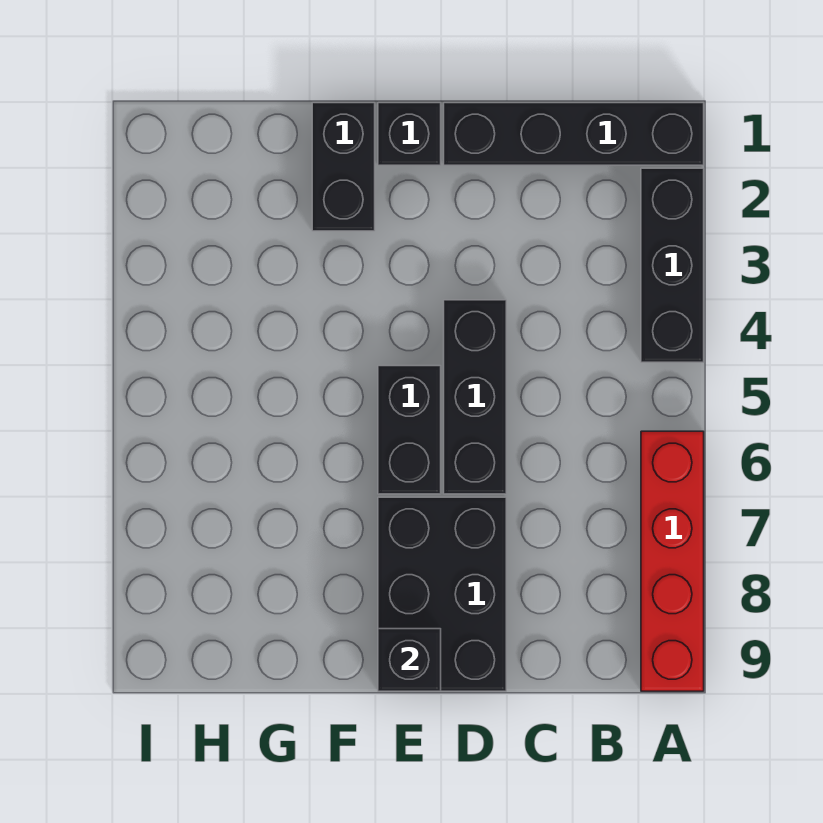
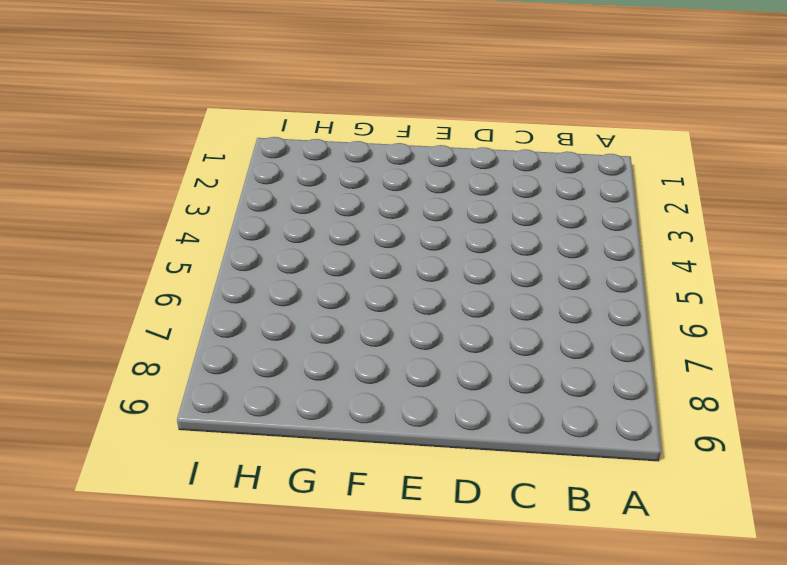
none -> black 1x4 brick [444,103,704,165]
none -> black 1x3 brick [641,168,704,362]

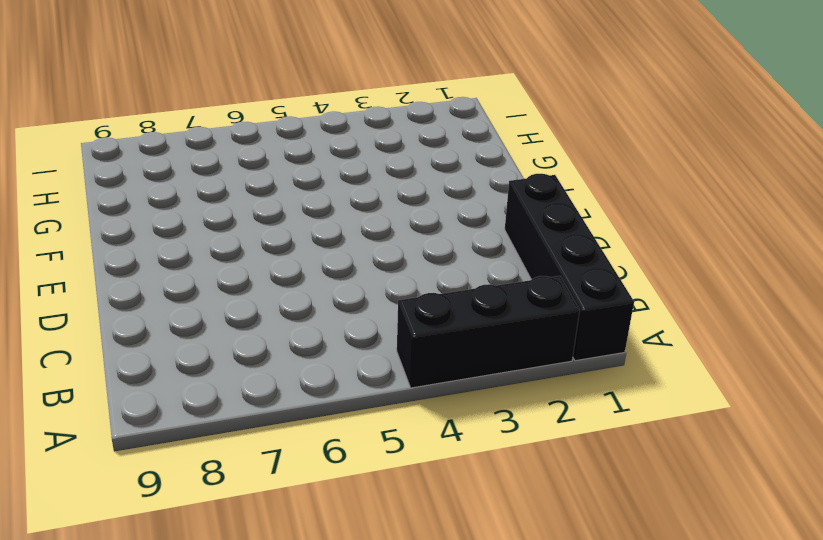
none -> red 1x4 brick [641,431,704,691]
none -> black 1x3 brick [444,300,506,494]

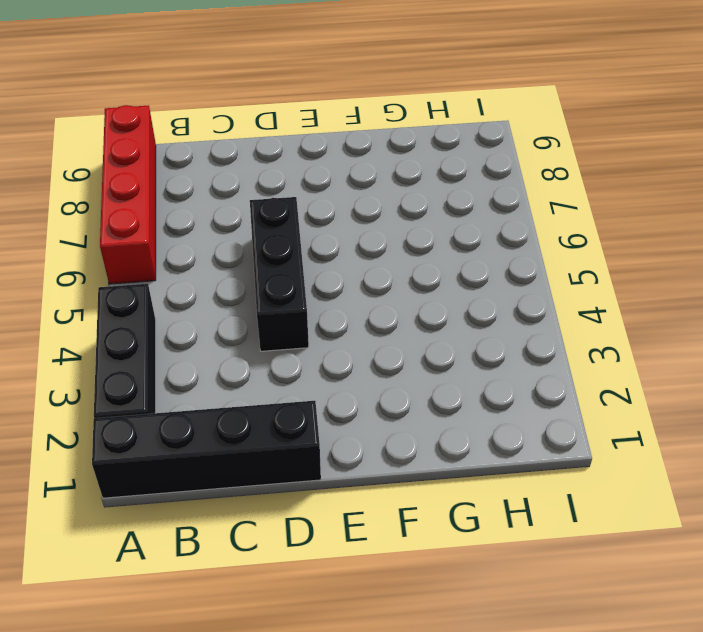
none -> black 2x3 brick [378,497,506,691]
none -> black 1x1 brick [378,103,441,165]

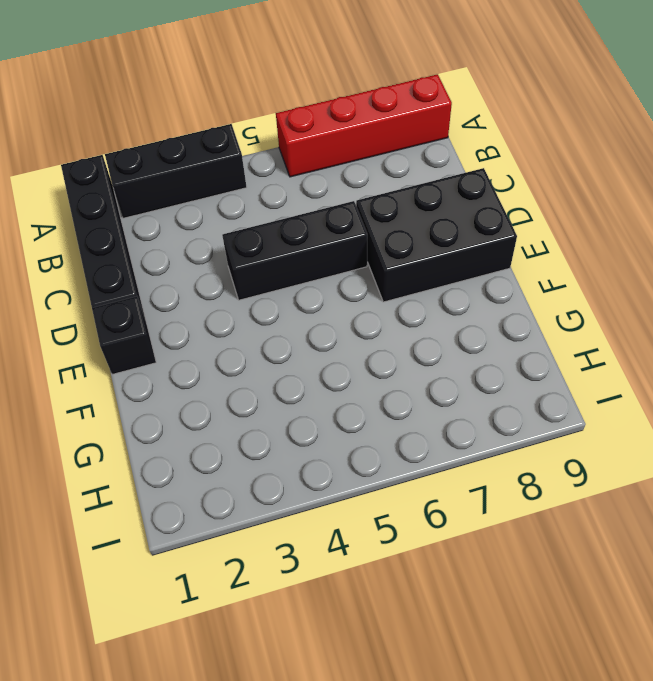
none -> black 1x2 brick [378,366,441,494]
none -> black 1x2 brick [312,103,375,231]

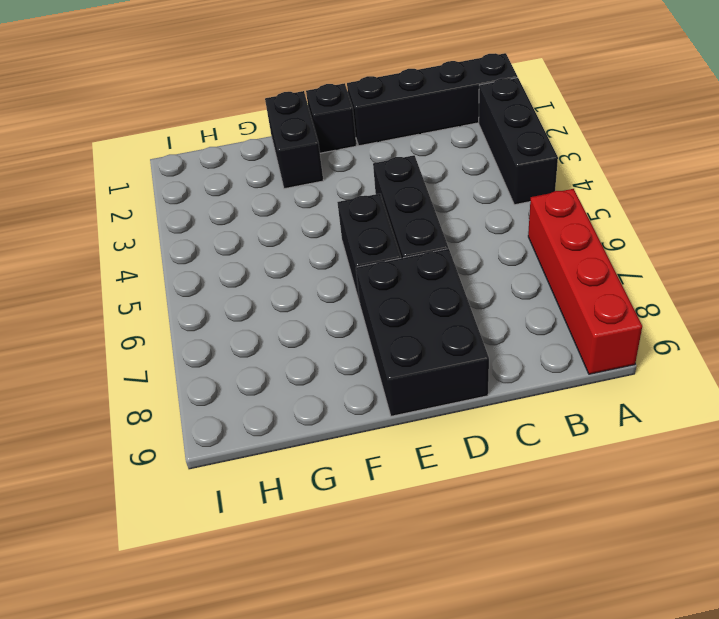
none -> black 1x1 brick [378,629,441,691]

